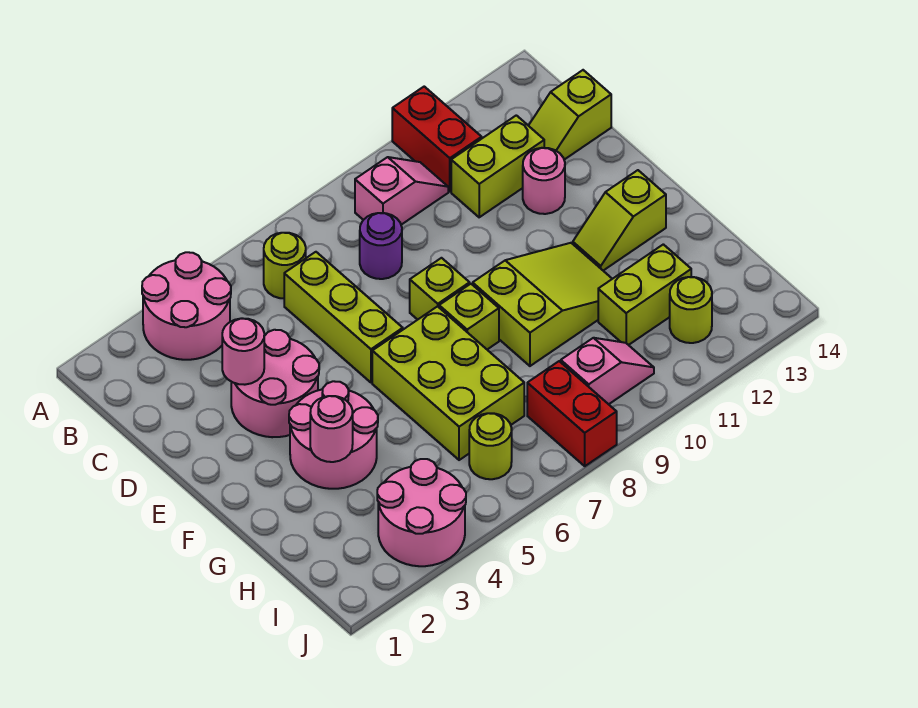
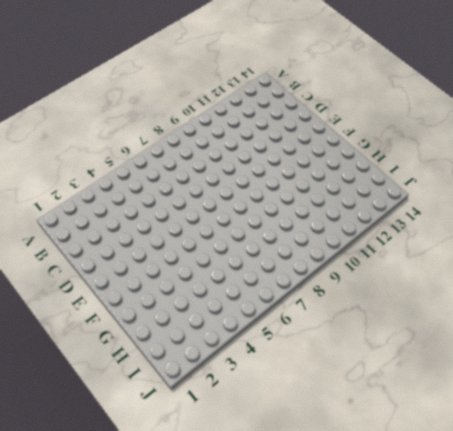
none -> pink 2x2 round brick [142,252,231,360]
none -> red 1x2 brick [392,87,482,191]
none -> lime 1x1 round brick [264,233,306,298]

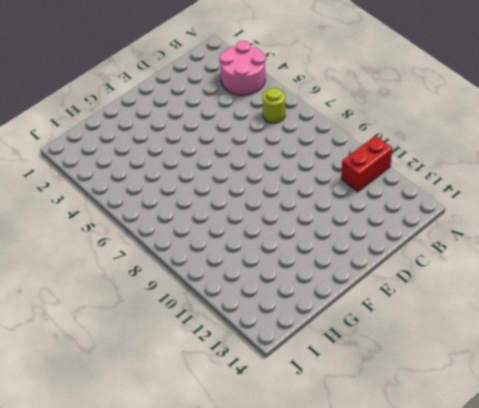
none -> pink 1x2 slope [355,157,448,225]
none -> lime 1x3 brick [284,252,403,383]
none -> purple 1x1 round brick [360,213,402,279]

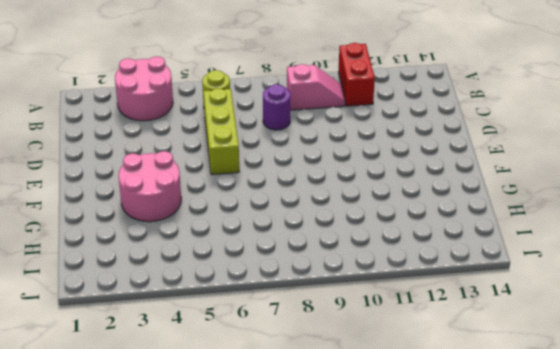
none -> lime 1x2 brick [451,115,544,217]
none -> lime 1x2 slope [528,70,611,160]
none -> pink 2x2 round brick [231,330,319,437]

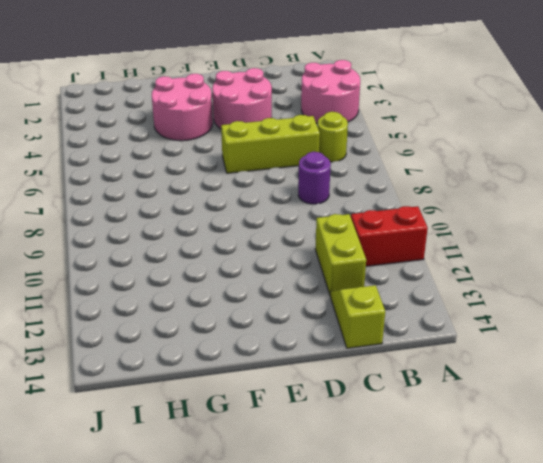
none -> pink 1x2 slope [355,157,448,225]
none -> pink 1x1 round brick [523,148,565,214]
none -> lime 1x1 brick [410,258,470,320]

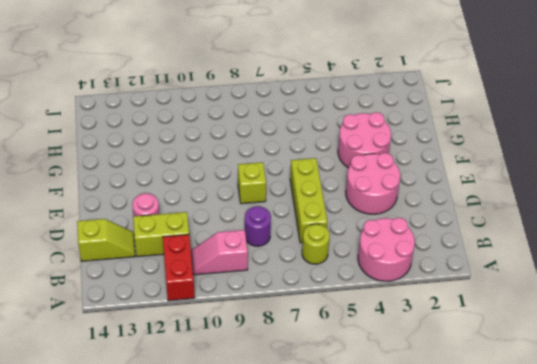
none -> lime 2x3 brick [372,306,524,460]
none -> lime 1x1 brick [439,284,499,349]
none -> lime 2x3 slope [473,243,612,366]

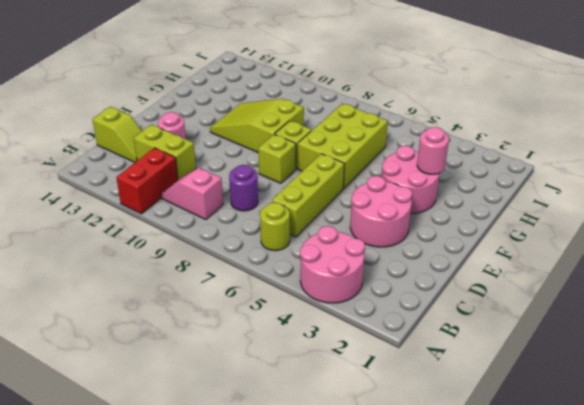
none -> lime 1x2 slope [573,170,666,271]
none -> lime 1x2 brick [598,244,691,345]
none -> pink 2x2 round brick [377,459,466,566]

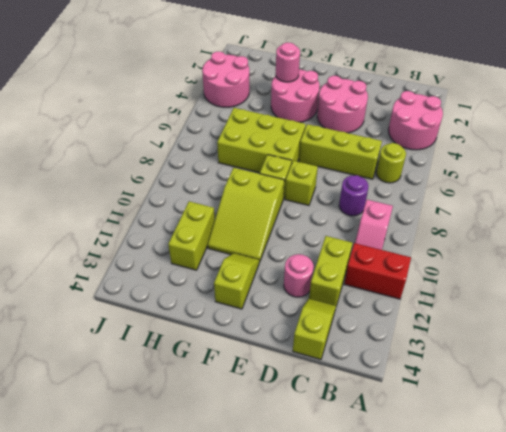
none -> lime 1x1 round brick [469,413,512,479]
none -> red 1x2 brick [527,361,617,466]
none -> pink 1x2 slope [561,338,654,404]

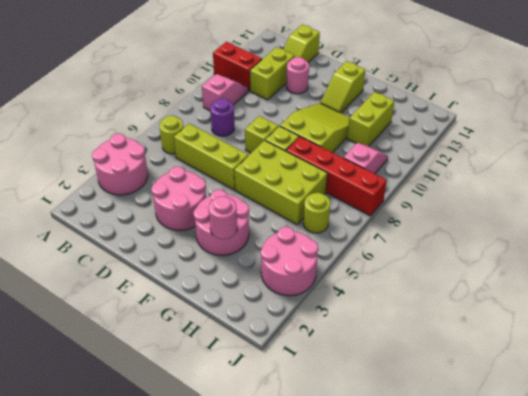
red 1x4 brick [286,137,387,216] -> red 1x2 brick [527,361,617,466]
none -> lime 1x1 round brick [670,277,712,343]
none -> pink 1x1 round brick [222,318,264,385]

